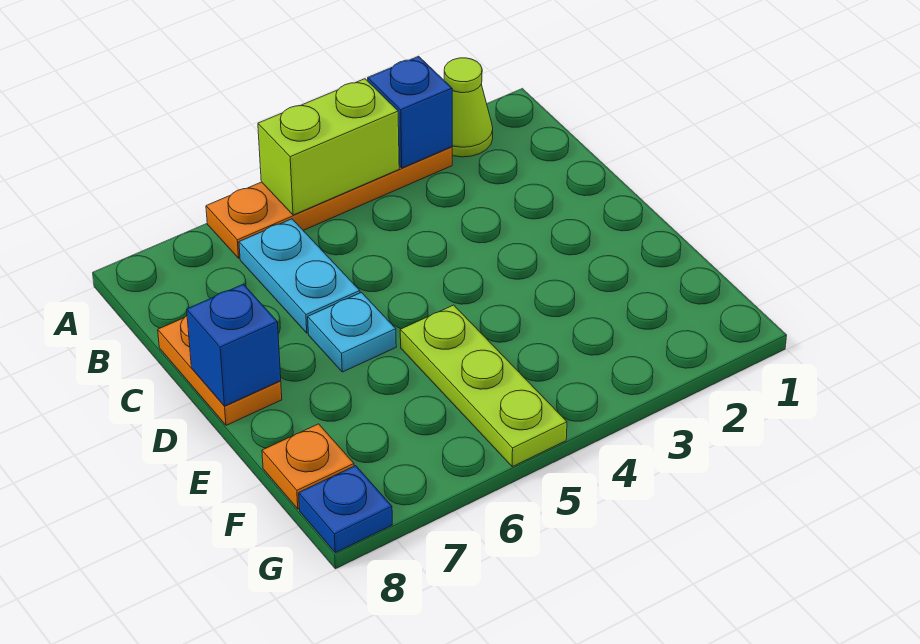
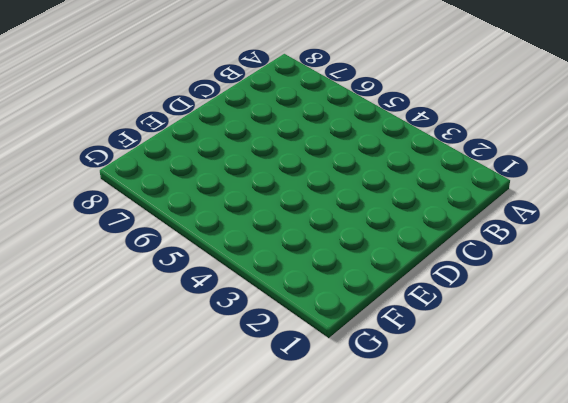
none -> lime 1x1 cone [444,58,493,157]
none -> orange 1x4 plate [206,147,452,258]

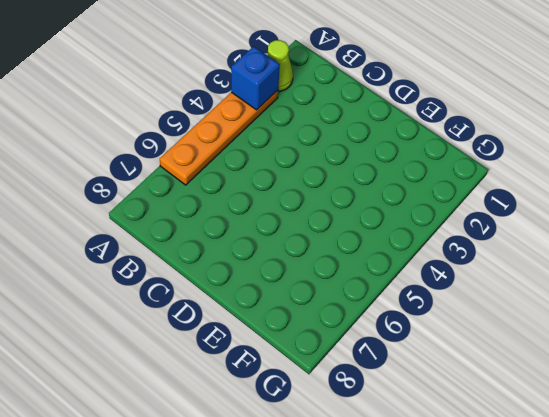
none -> cyan 1x2 plate [239,219,360,333]
none -> orange 1x2 plate [158,316,282,425]

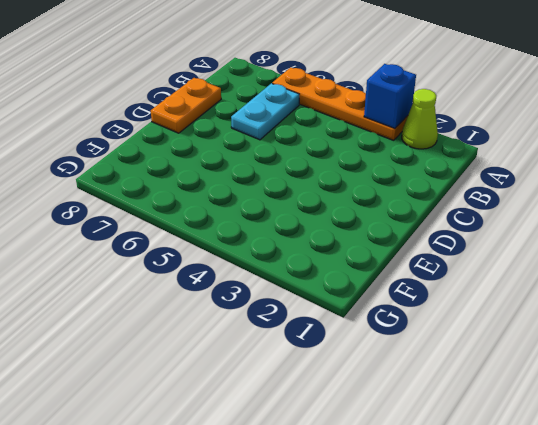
none -> cyan 1x1 plate [308,293,396,372]
none -> lime 1x3 plate [400,305,567,467]

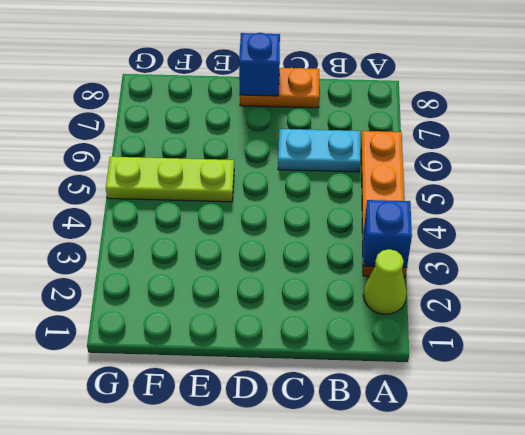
none -> cyan 1x1 plate [308,293,396,372]
none -> orange 1x1 plate [262,424,354,509]

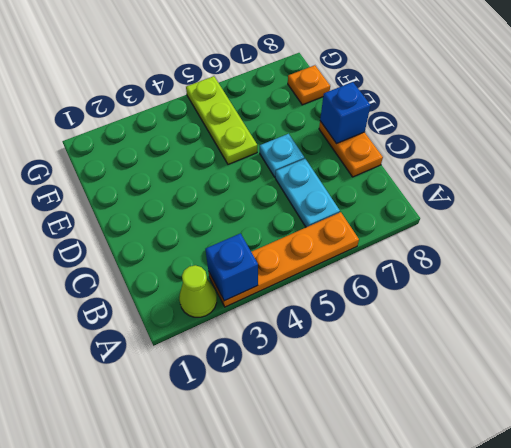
none -> blue 1x1 plate [299,466,392,553]
none -> lime 1x2 brick [258,79,399,215]

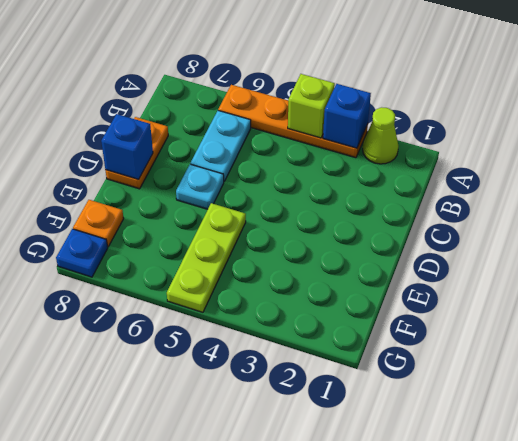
lime 1x1 brick [288,74,335,138] -> lime 1x2 brick [258,79,399,215]

